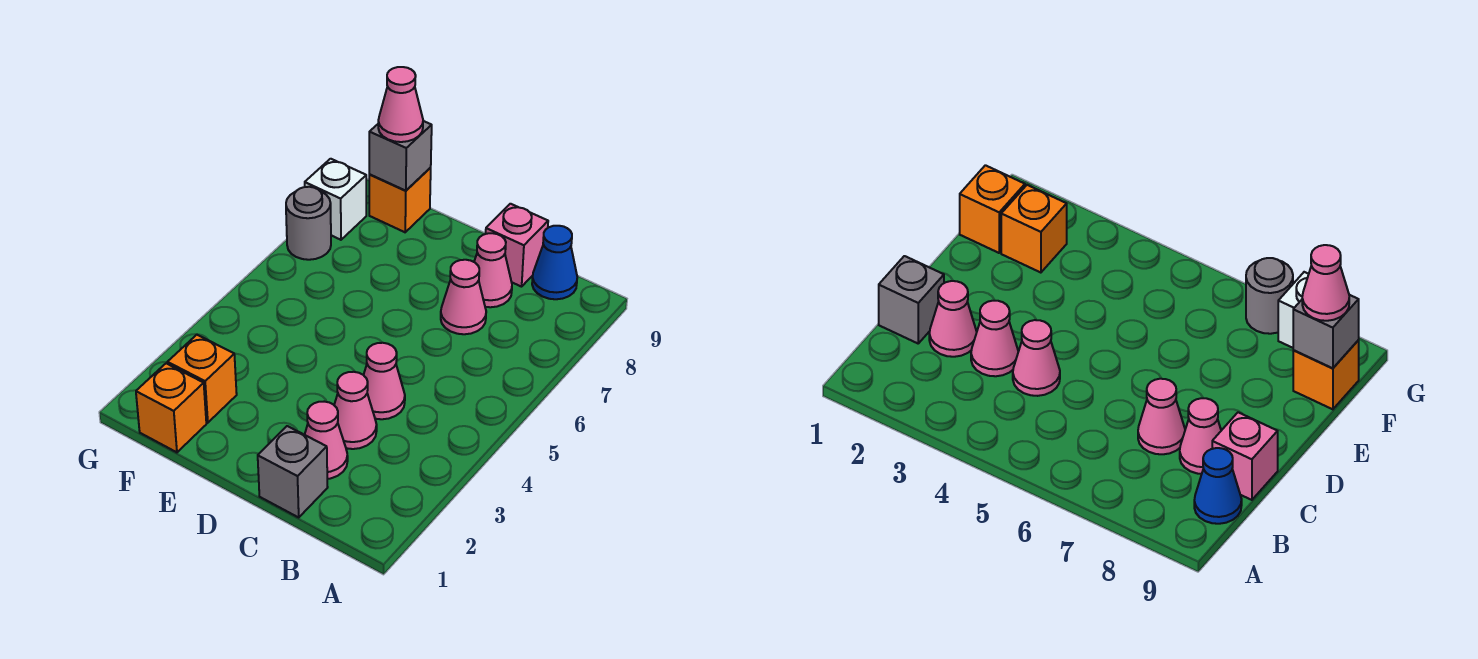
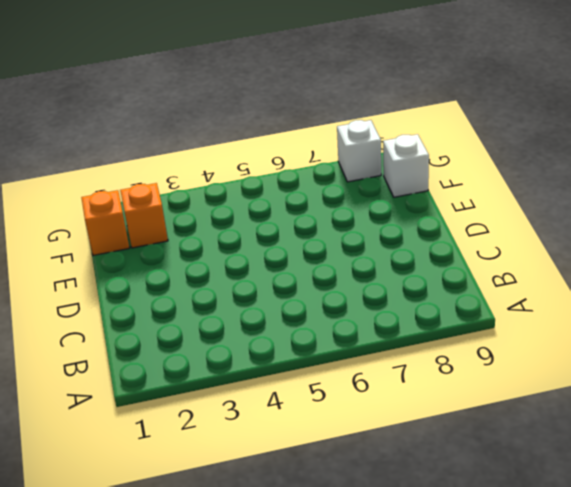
white 1x1 brick [383,134,429,197] -> orange 1x1 brick [369,168,431,232]
none -> blue 1x1 cone [532,226,577,299]
none -> grey 1x1 brick [258,426,328,517]
none -> pink 1x1 cone [305,402,348,479]

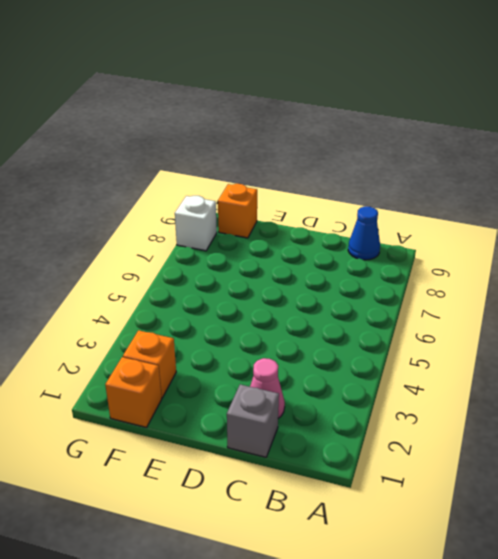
none -> pink 1x1 cone [334,372,377,449]
none -> pink 1x1 cone [364,343,405,419]
none -> pink 1x1 cone [441,260,486,334]

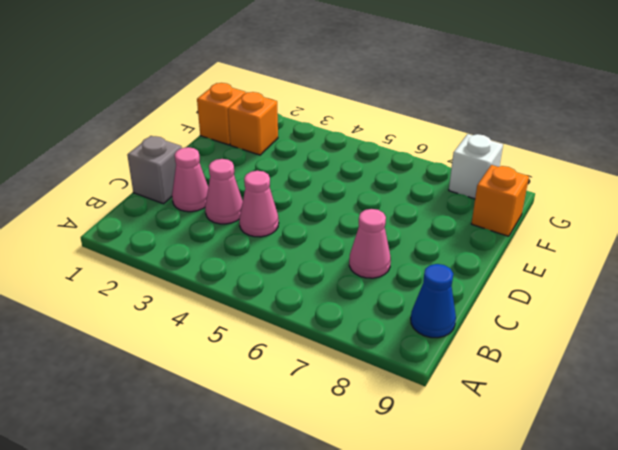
none -> pink 1x1 cone [474,233,512,307]
none -> pink 1x1 brick [486,204,548,287]
none -> grey 1x1 round brick [286,187,331,260]

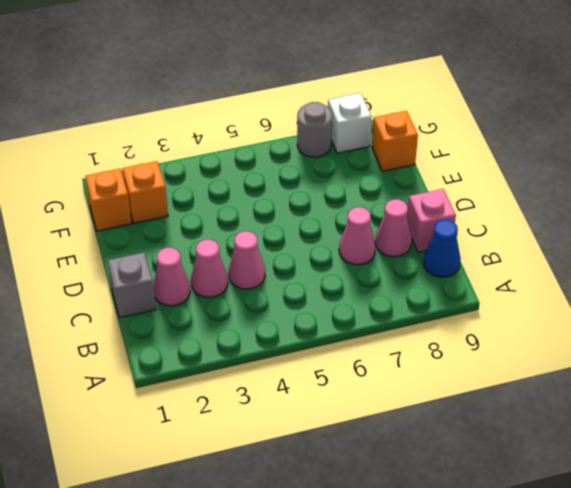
none -> grey 1x1 brick [369,121,432,191]
none -> pink 1x1 cone [378,67,423,142]

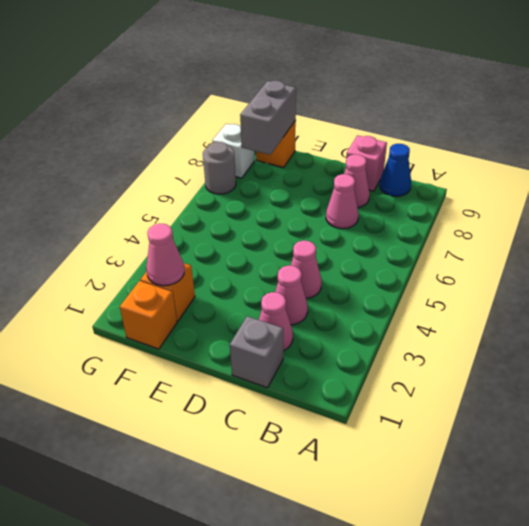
pink 1x1 cone [146,224,184,286] -> pink 1x1 cone moved to [378,67,423,142]
grey 1x2 brick [240,81,296,155] -> grey 1x1 brick [369,121,432,191]

